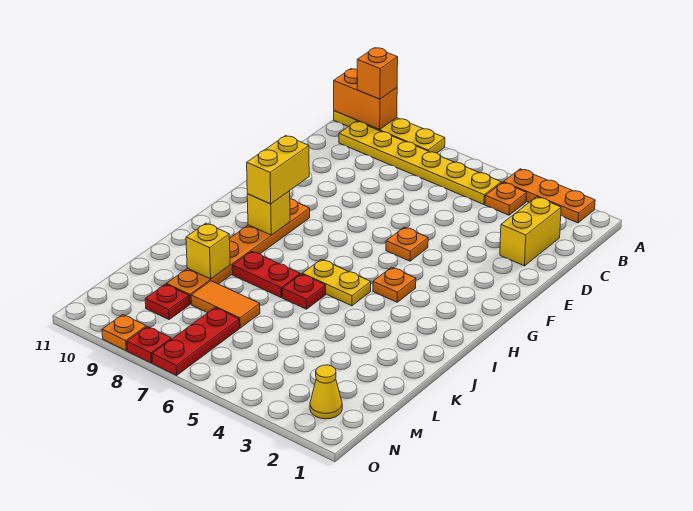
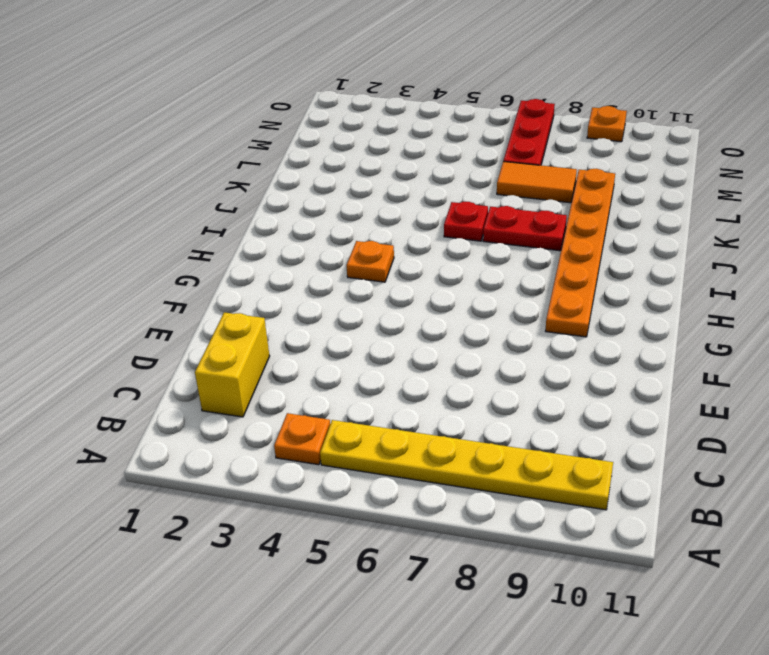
none -> orange 1x3 plate [503,169,595,223]
none -> yellow 1x4 plate [334,111,445,153]
none -> orange 1x1 plate [386,227,428,261]

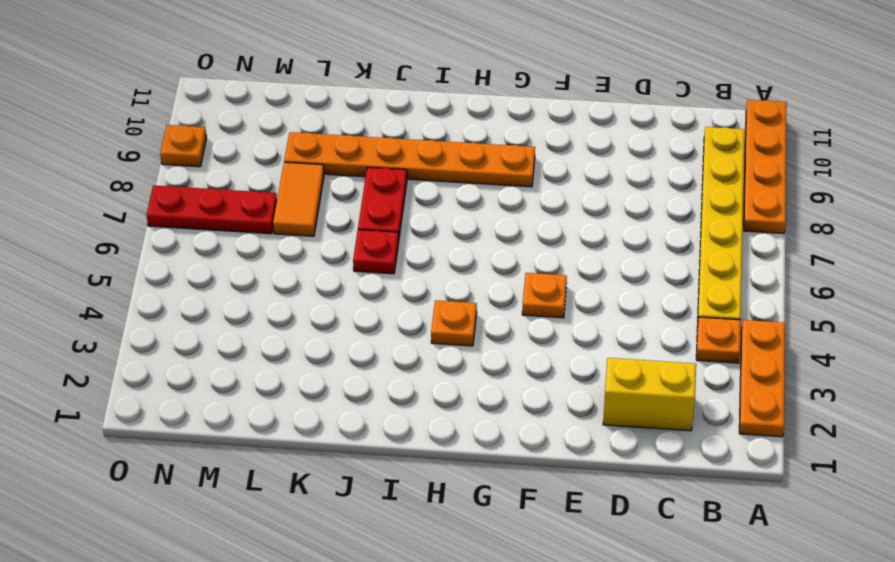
orange 1x4 plate [744,100,787,234] -> yellow 1x4 plate [334,111,445,153]
none -> yellow 1x2 plate [302,259,371,306]
none -> red 1x1 plate [145,284,189,319]
none -> yellow 1x1 cone [310,365,342,419]

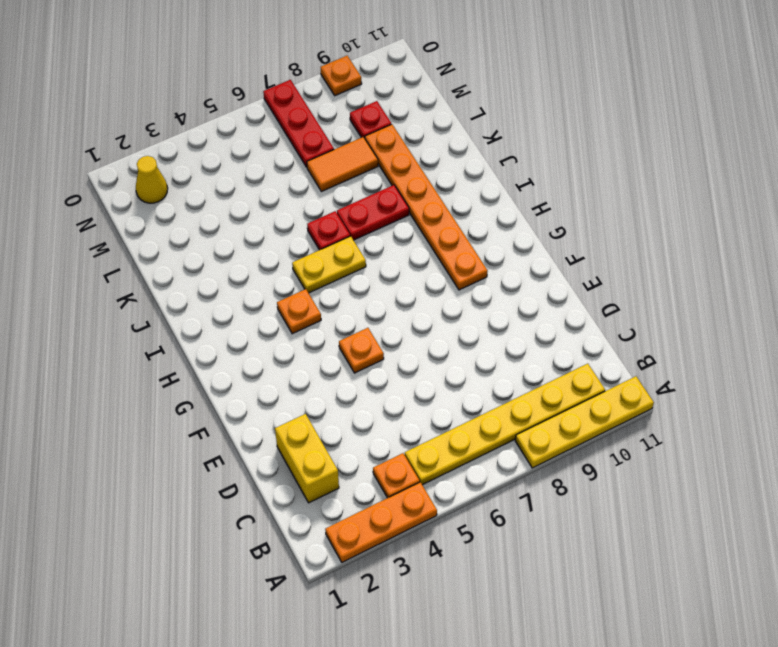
none -> red 1x1 plate [127,327,171,363]
none -> orange 1x2 brick [334,69,397,130]
none -> yellow 1x1 brick [247,191,290,235]

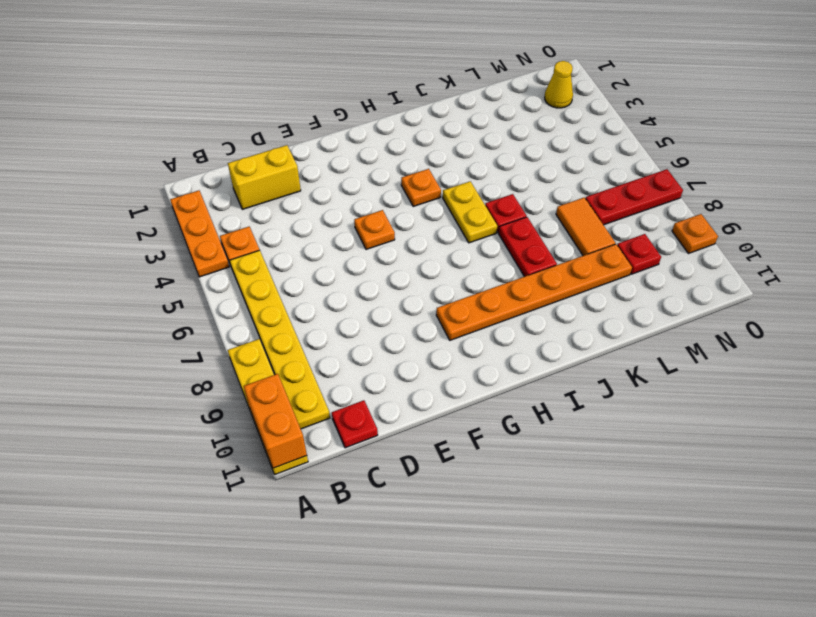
red 1x1 plate [332,400,378,448] -> red 1x1 plate moved to [127,327,171,363]
none -> yellow 1x1 brick [247,191,290,235]
none -> yellow 1x1 brick [186,223,230,279]
none -> orange 1x1 brick [357,48,398,99]

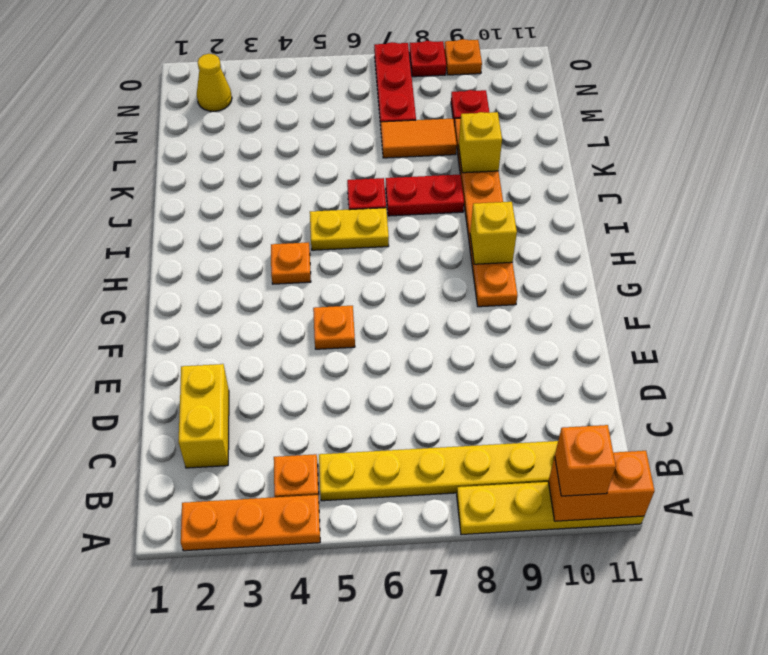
none -> yellow 1x2 brick [247,136,309,204]

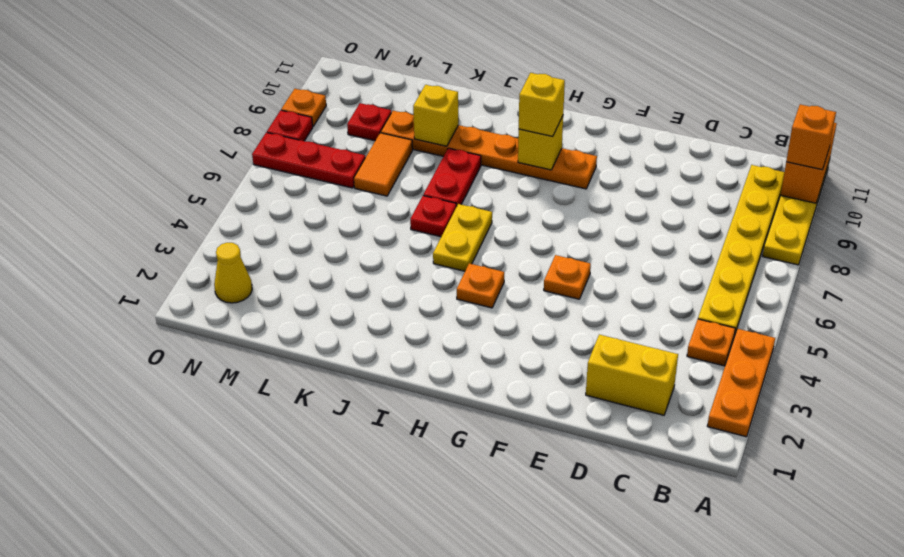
yellow 1x1 brick [519,73,565,136] -> yellow 1x2 brick [247,136,309,204]

